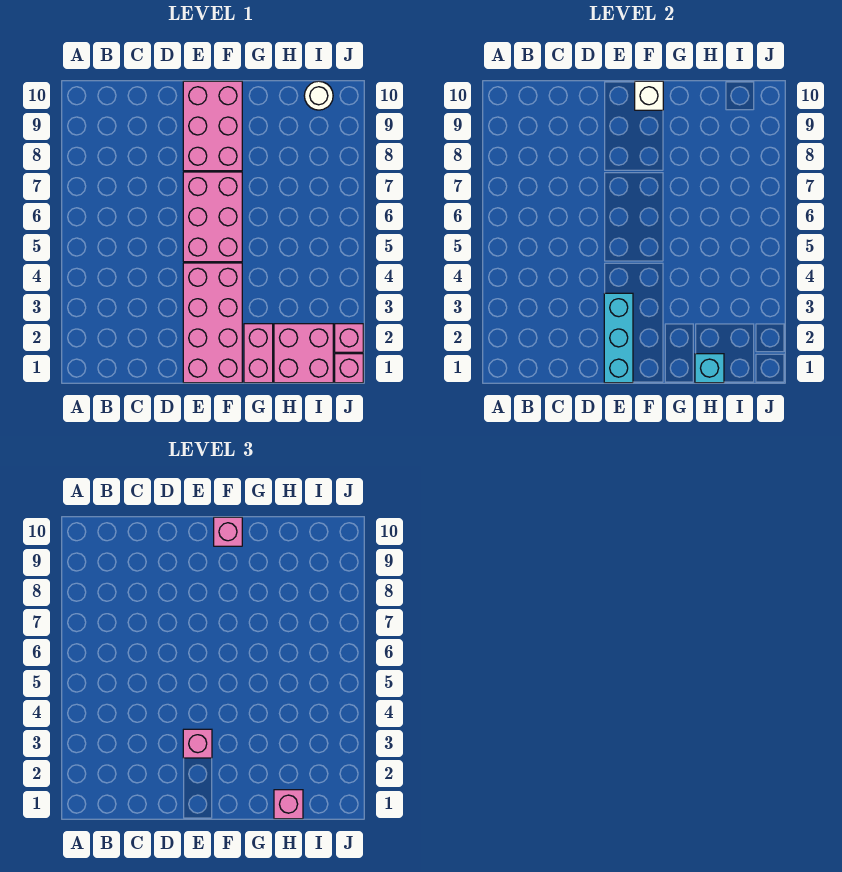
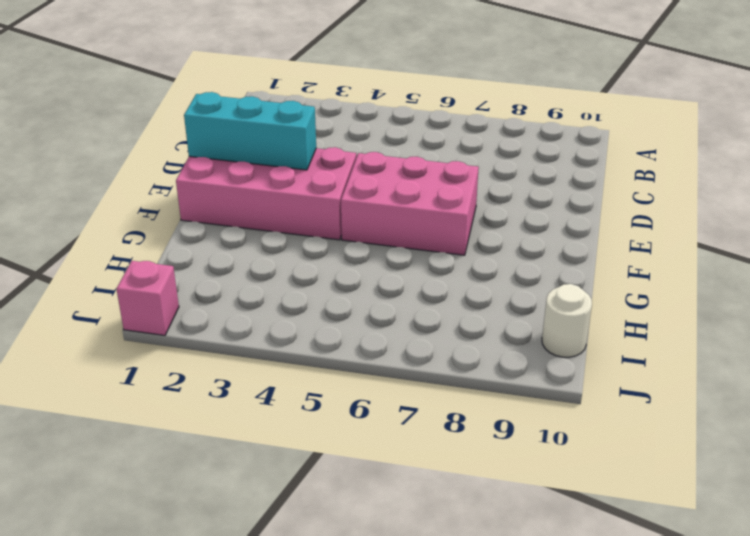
none -> pink 2x3 brick [183,81,242,171]
none -> pink 1x2 brick [244,324,273,383]
none -> pink 2x2 brick [274,324,333,383]

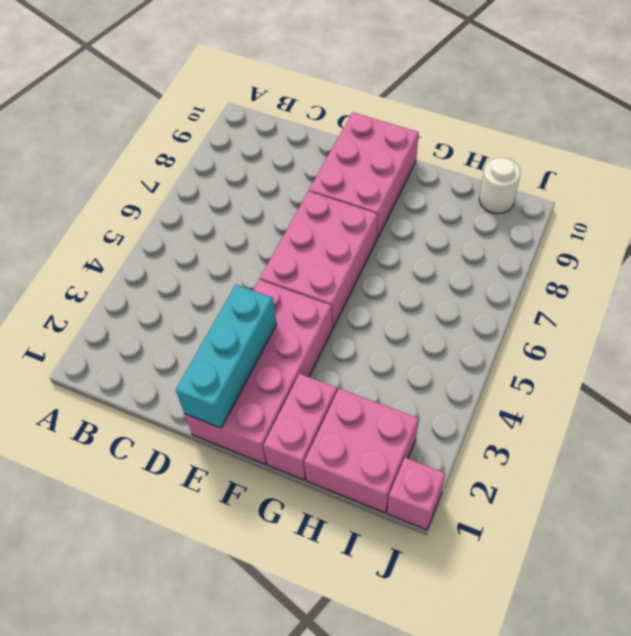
none -> pink 1x1 brick [335,324,363,352]
none -> white 1x1 brick [635,81,663,110]
none -> cyan 1x1 brick [695,354,724,383]

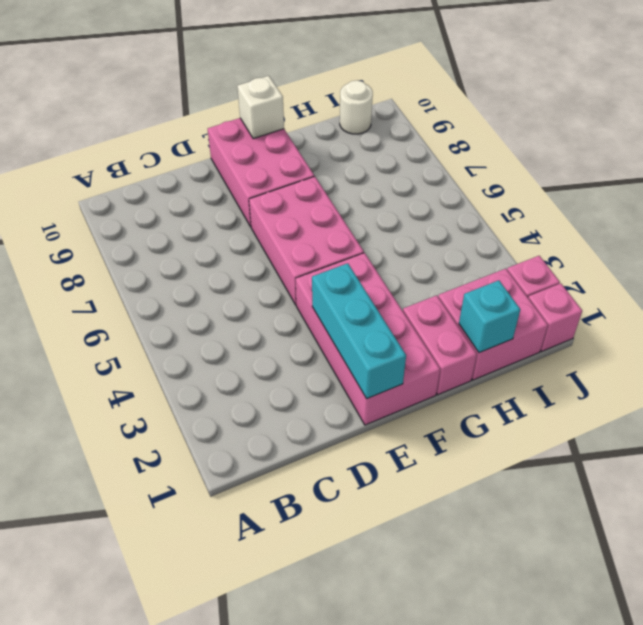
none -> pink 1x1 brick [183,729,212,758]
none -> pink 1x1 brick [214,517,242,546]
none -> pink 1x1 brick [274,790,303,819]

